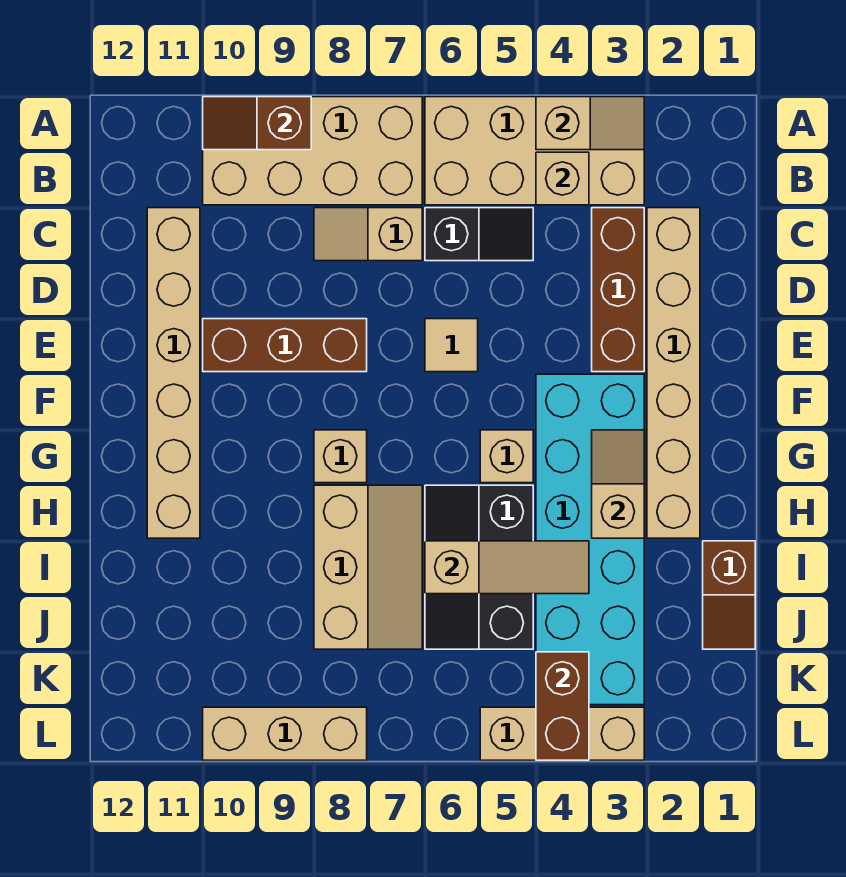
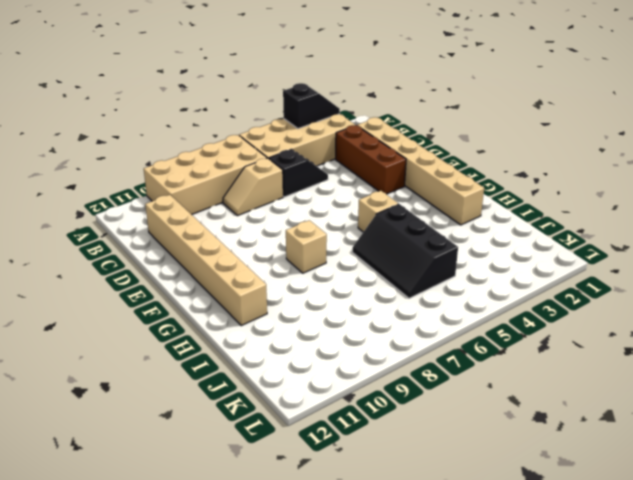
black 1x2 slope [283,83,340,129] -> tan 1x2 slope [536,97,644,150]
none -> tan 1x1 tile [425,319,478,372]
none -> brown 1x3 brick [203,319,367,372]
none -> cyan 2x6 brick [536,374,644,705]

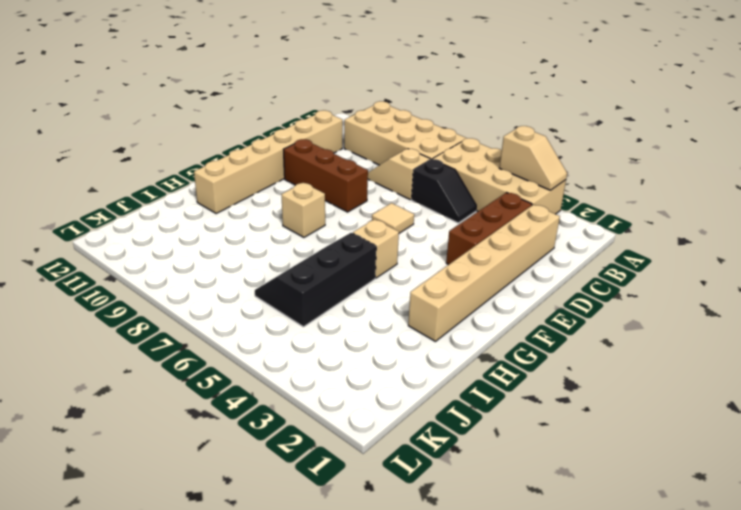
none -> cyan 2x6 brick [536,374,644,705]
none -> tan 2x3 slope [314,485,422,649]
none -> brown 1x2 slope [703,541,755,649]

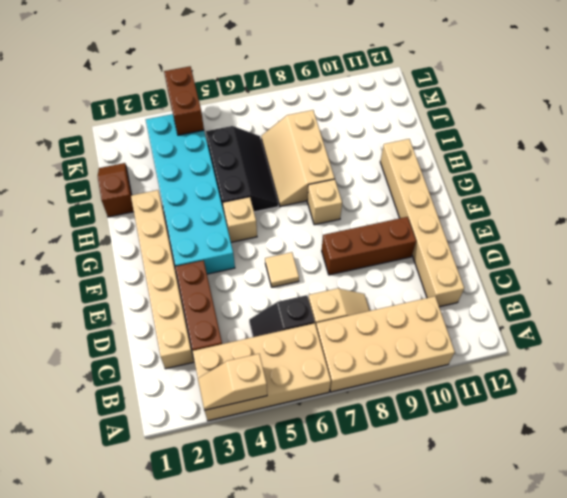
none -> tan 1x3 brick [480,707,644,760]
none -> tan 1x3 brick [203,707,367,760]
none -> brown 1x2 slope [203,97,311,150]

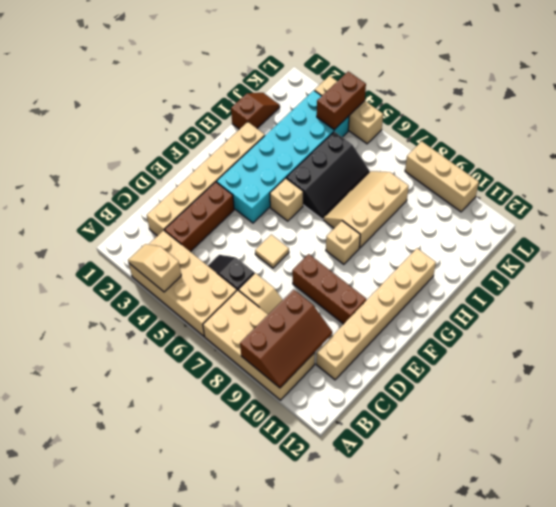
brown 2x3 slope [240,289,332,388] -> brown 1x2 slope [203,97,311,150]
none -> tan 1x1 brick [536,152,589,205]
none -> tan 1x2 slope [592,430,644,538]
none -> tan 1x3 slope [425,541,589,594]

